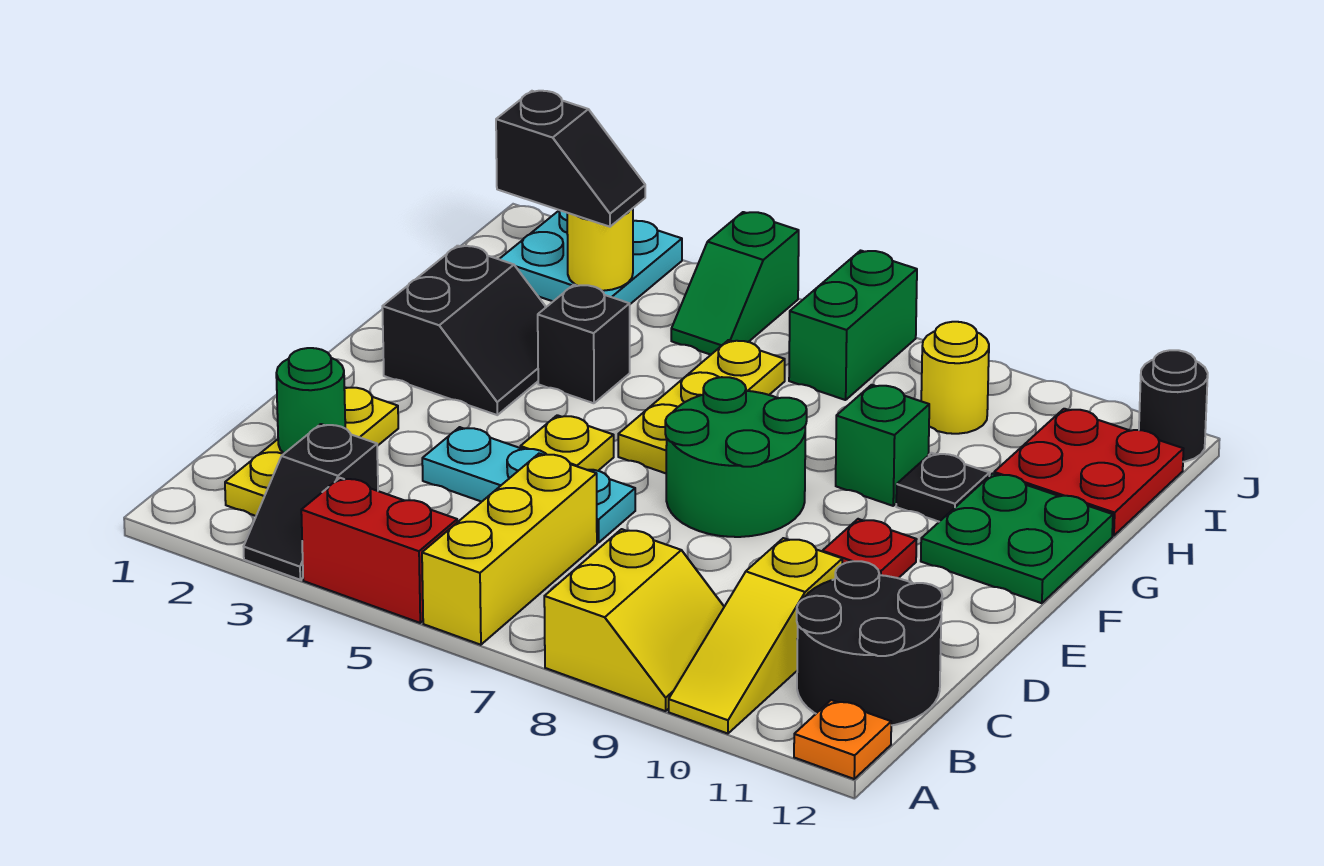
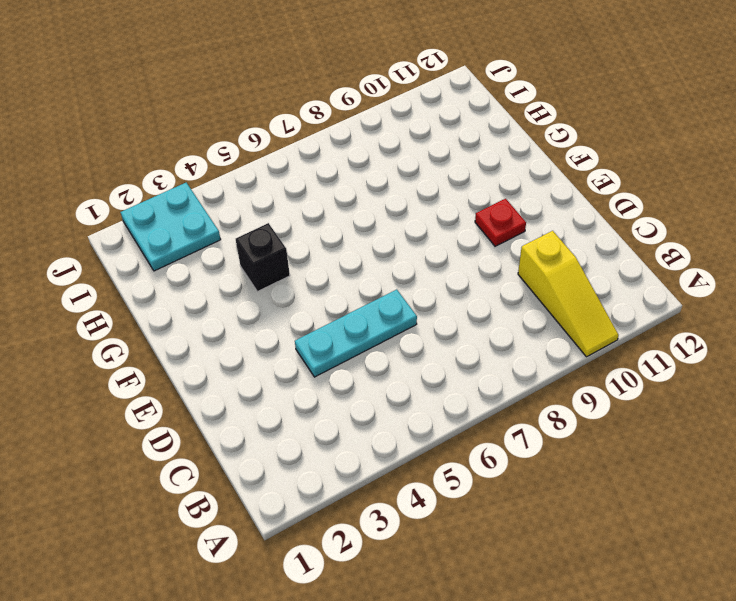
none -> black 1x2 slope [244,424,378,580]
none -> red 1x2 brick [301,478,457,623]
none -> yellow 1x3 brick [422,453,597,645]

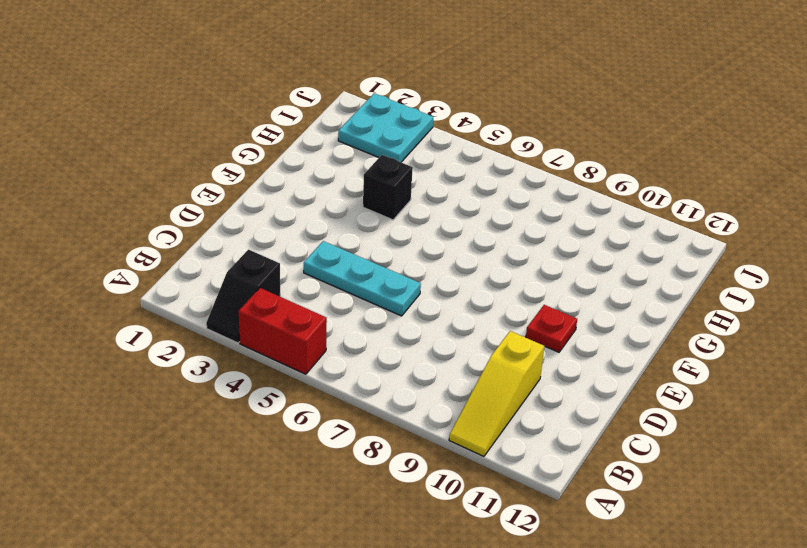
none -> yellow 1x3 brick [422,453,597,645]
none -> yellow 2x2 slope [544,529,724,711]
none -> orange 1x1 plate [794,700,891,779]

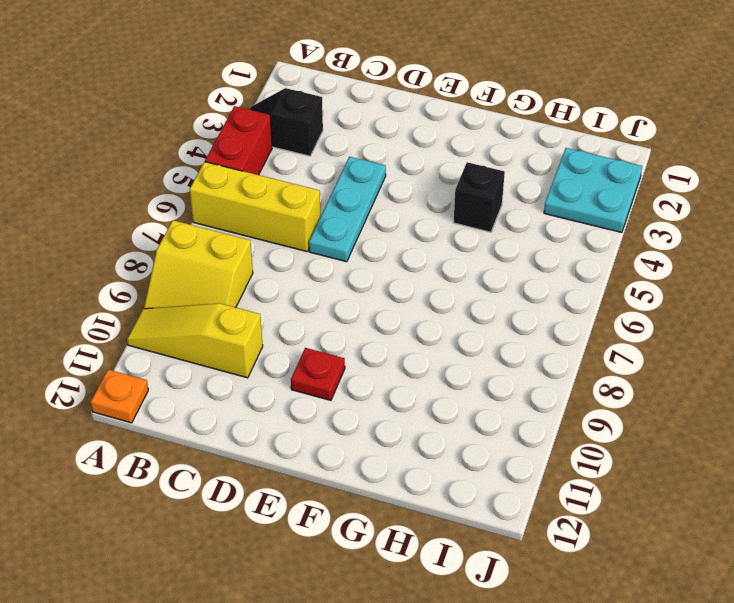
none -> yellow 1x3 plate [225,387,398,516]
none -> black 2x2 round brick [797,561,942,725]
none -> yellow 1x1 plate [520,415,614,471]

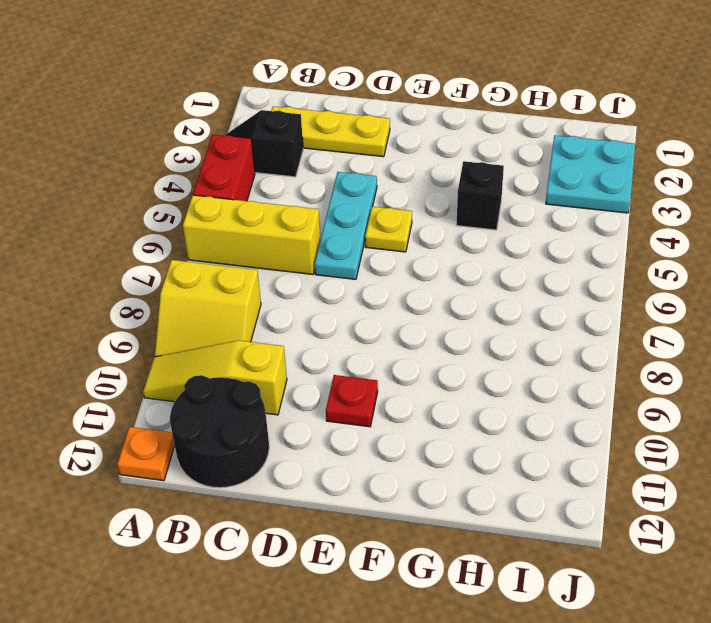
none -> green 2x2 round brick [665,377,807,537]
none -> black 2x2 slope [382,246,546,415]
none -> yellow 1x3 plate [618,340,785,473]

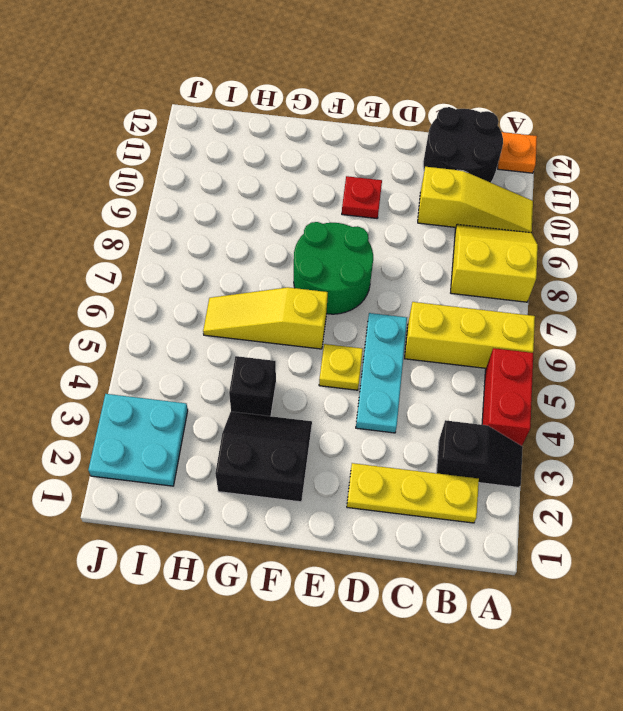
yellow 1x3 slope [203,287,328,349] -> yellow 1x3 plate [618,340,785,473]
none -> green 2x2 plate [921,474,1113,603]
none -> green 1x1 brick [836,385,929,506]
none -> black 1x1 plate [896,453,990,522]

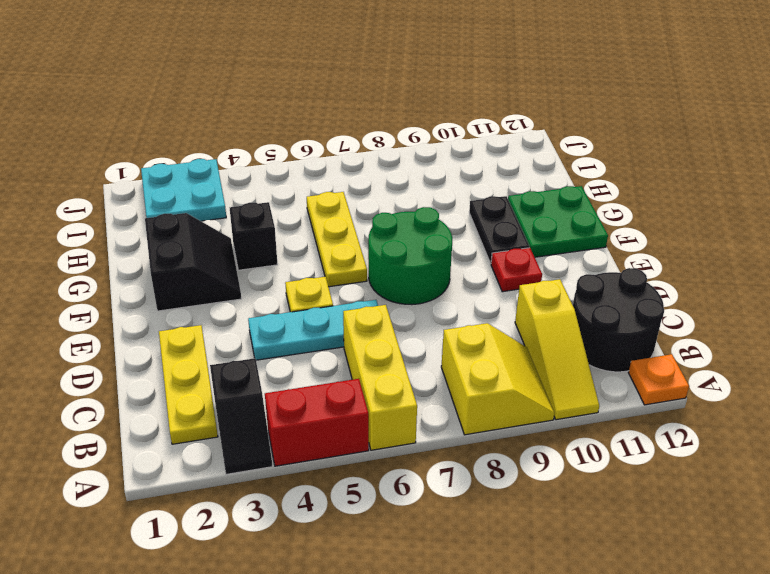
black 1x2 plate [469,196,530,263] -> black 1x1 plate [896,453,990,522]
none -> green 1x1 brick [836,385,929,506]
none -> red 2x2 plate [994,409,1183,536]
none -> green 1x2 slope [671,212,799,355]

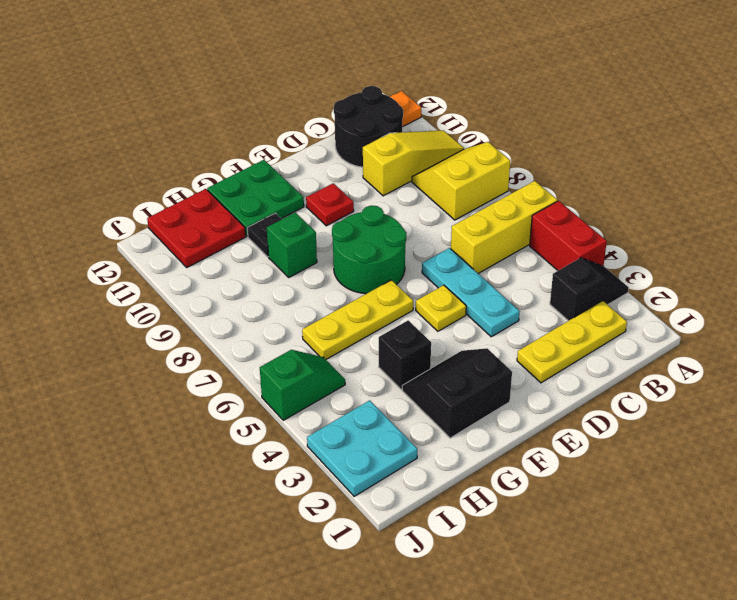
none -> green 1x2 brick [789,251,917,400]
none -> yellow 1x1 round brick [921,322,989,434]
none -> black 1x1 round brick [1139,350,1208,462]

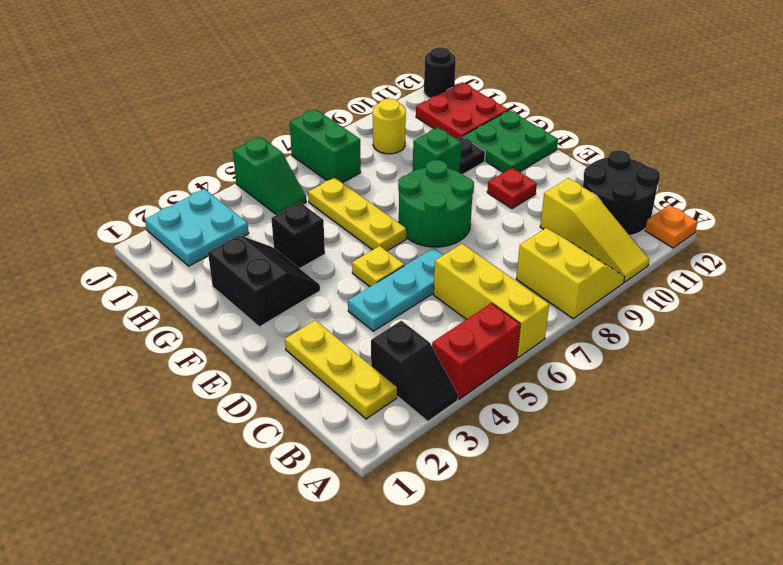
none -> green 1x1 round brick [276,348,345,453]
none -> yellow 1x1 round brick [567,208,633,291]
none -> black 1x2 slope [496,91,645,227]

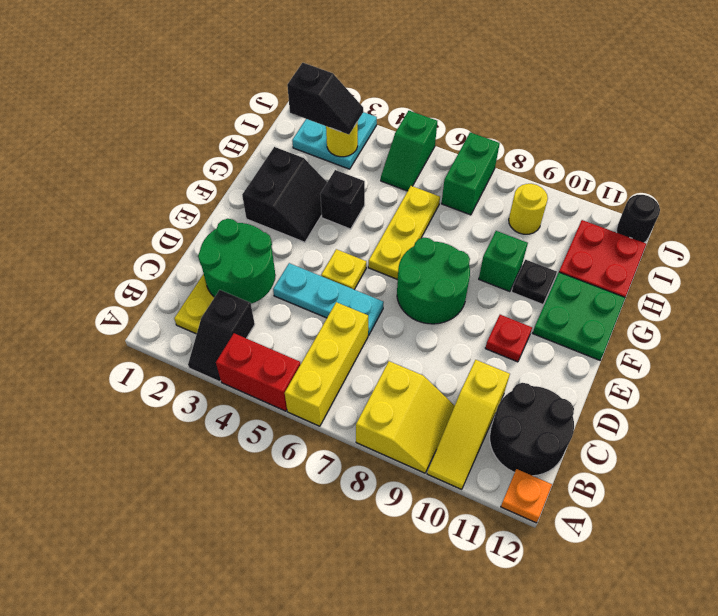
green 2x2 round brick [198,219,275,304] -> green 1x1 round brick [276,348,345,453]

